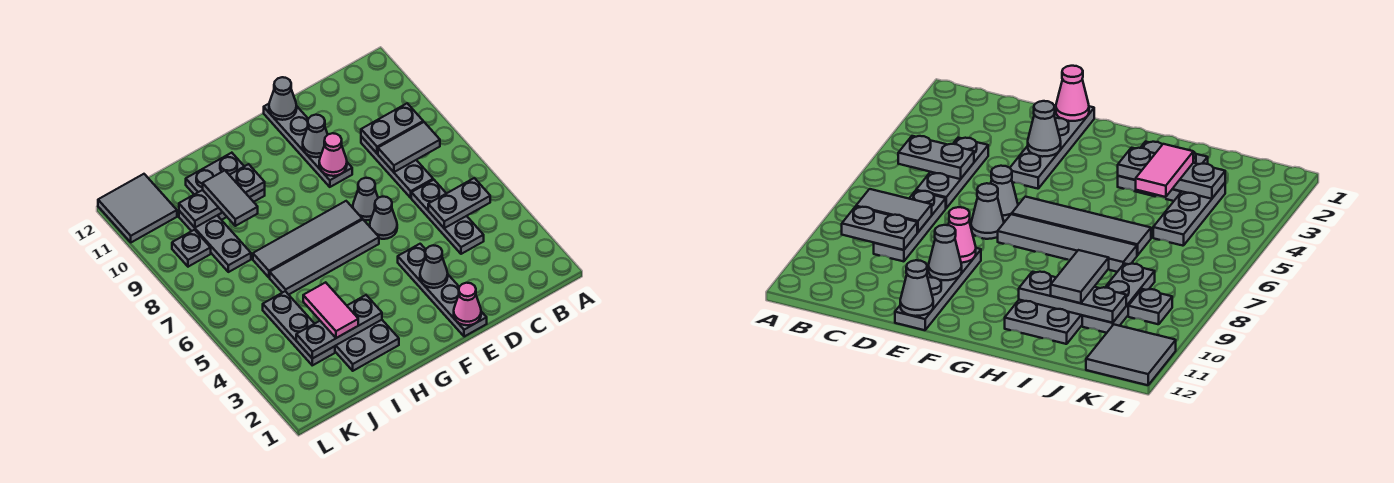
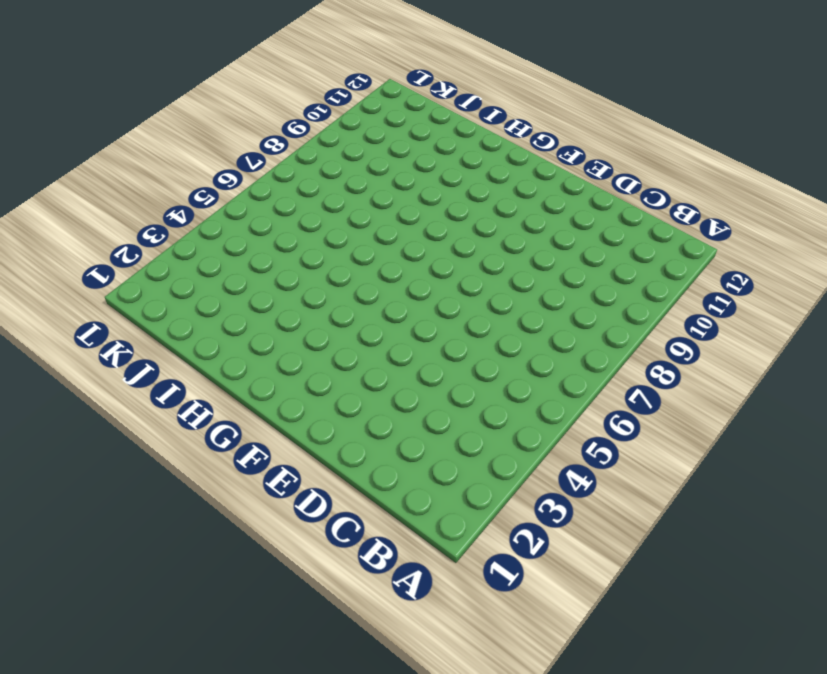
none -> grey 1x3 plate [411,180,484,254]
none -> grey 1x3 plate [361,136,433,198]
none -> grey 1x4 plate [398,244,487,337]

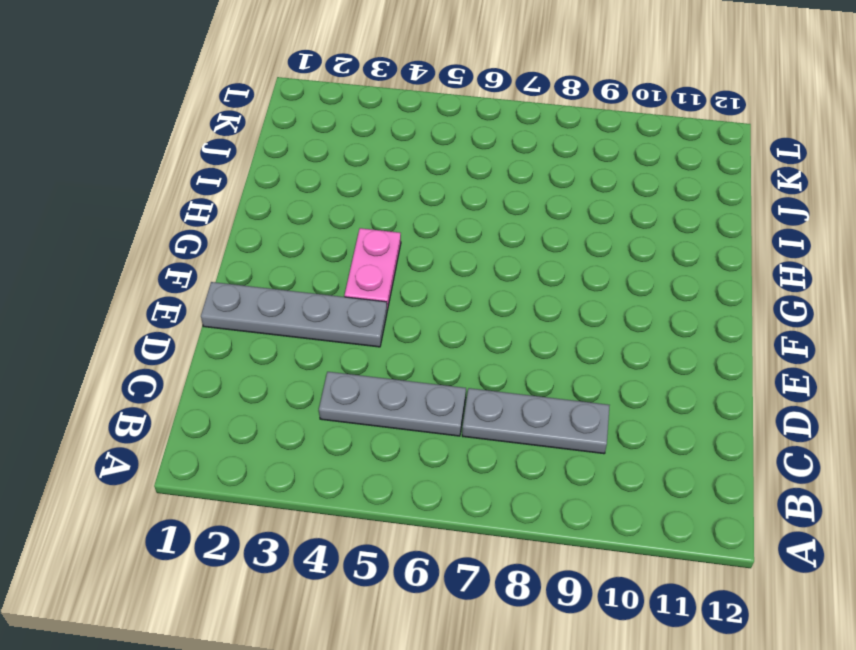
pink 1x2 plate [345,228,401,310] -> none
none -> grey 1x1 cone [370,197,397,239]
none -> grey 1x1 cone [353,178,378,220]
none -> grey 1x4 plate [264,104,352,187]

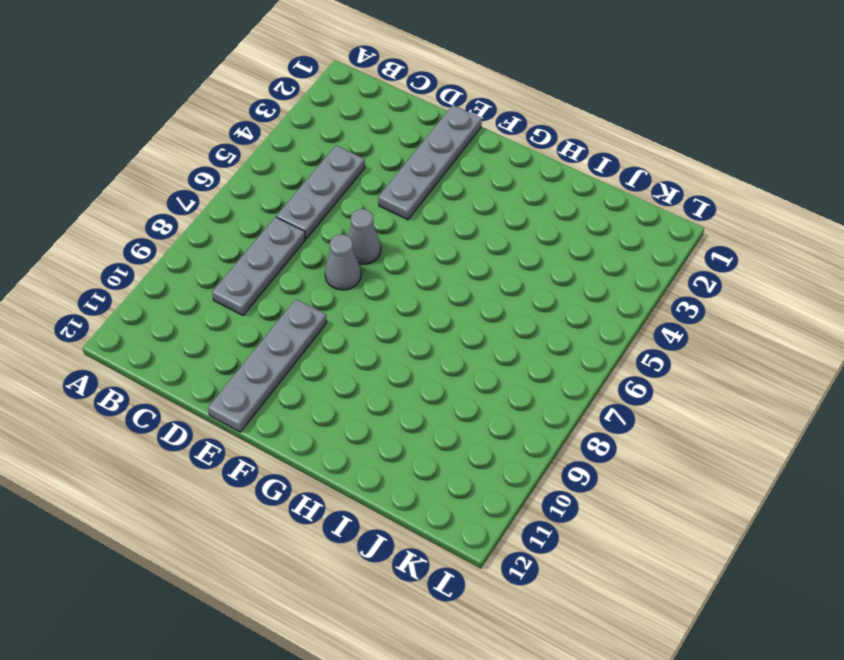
none -> grey 1x4 tile [270,220,379,295]
none -> grey 1x4 tile [253,201,362,277]
none -> grey 2x2 plate [335,320,399,371]

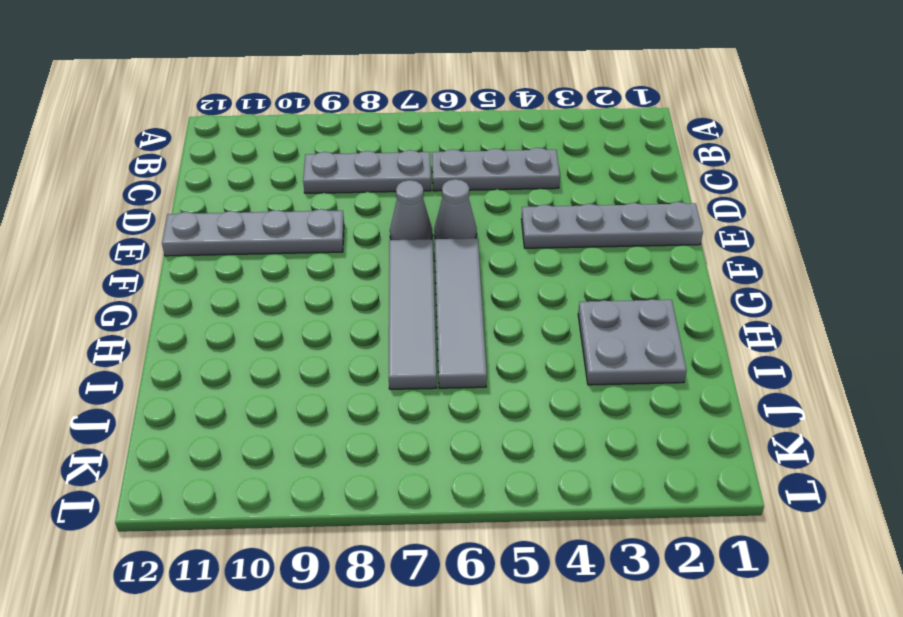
none -> grey 2x2 plate [186,153,265,220]
none -> grey 1x3 plate [263,291,335,365]
none -> grey 1x3 plate [179,211,251,272]

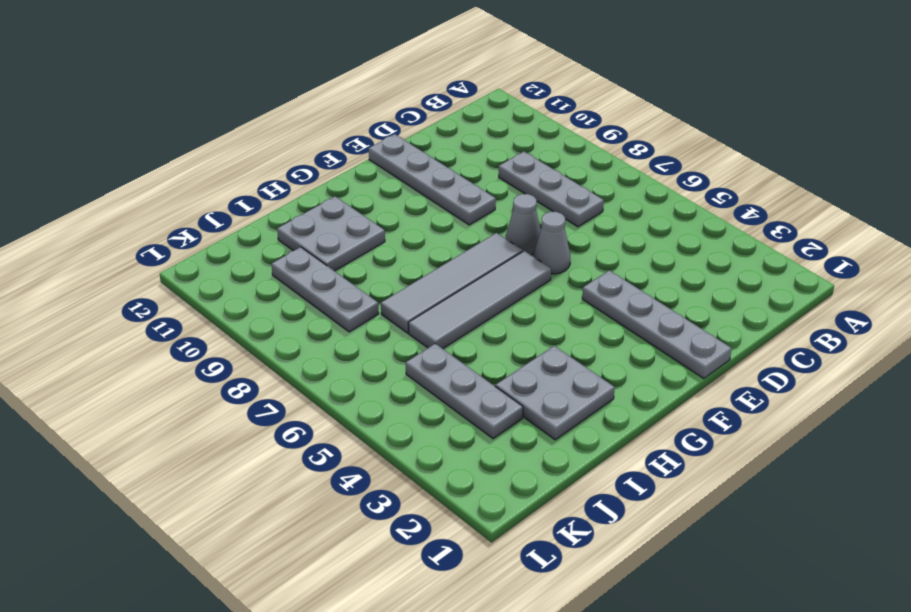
none -> grey 1x3 plate [411,180,484,254]
none -> grey 1x1 plate [172,230,211,267]
none -> grey 2x2 tile [98,174,177,242]

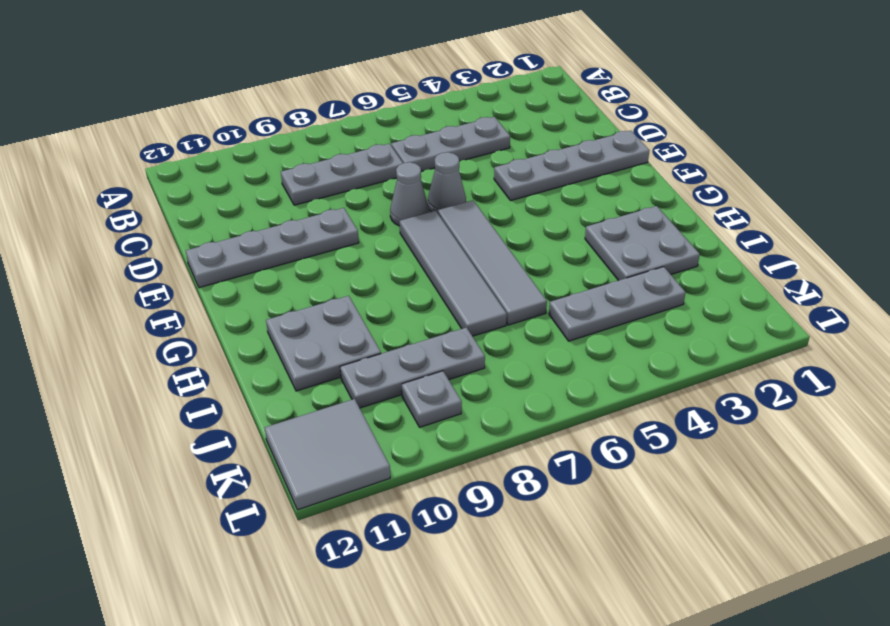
none -> grey 1x2 plate [428,178,490,228]
none -> grey 1x2 tile [378,122,440,172]
none -> grey 1x2 plate [361,103,423,153]

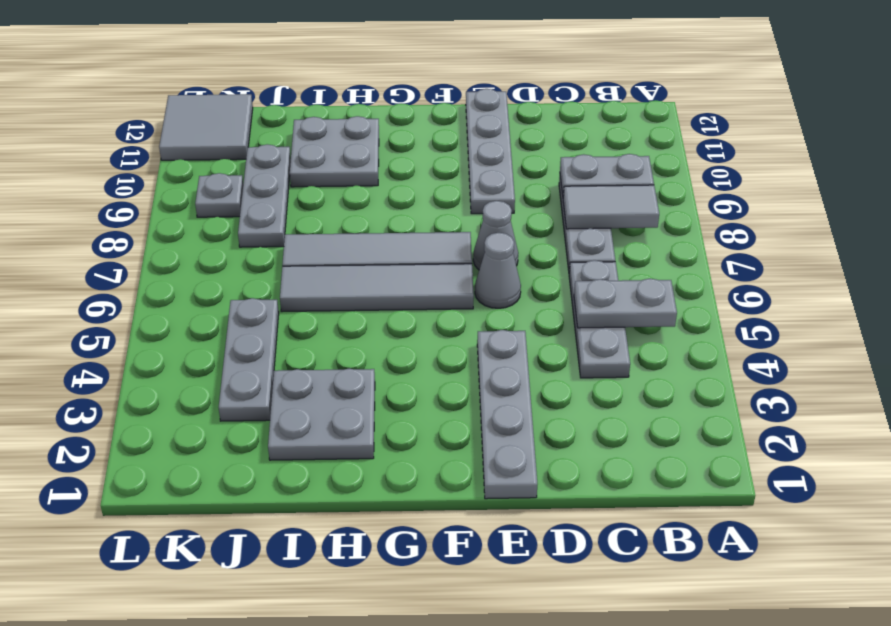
none -> pink 1x1 cone [454,283,481,325]
none -> grey 1x1 cone [420,245,448,288]
none -> pink 1x1 cone [319,133,347,176]

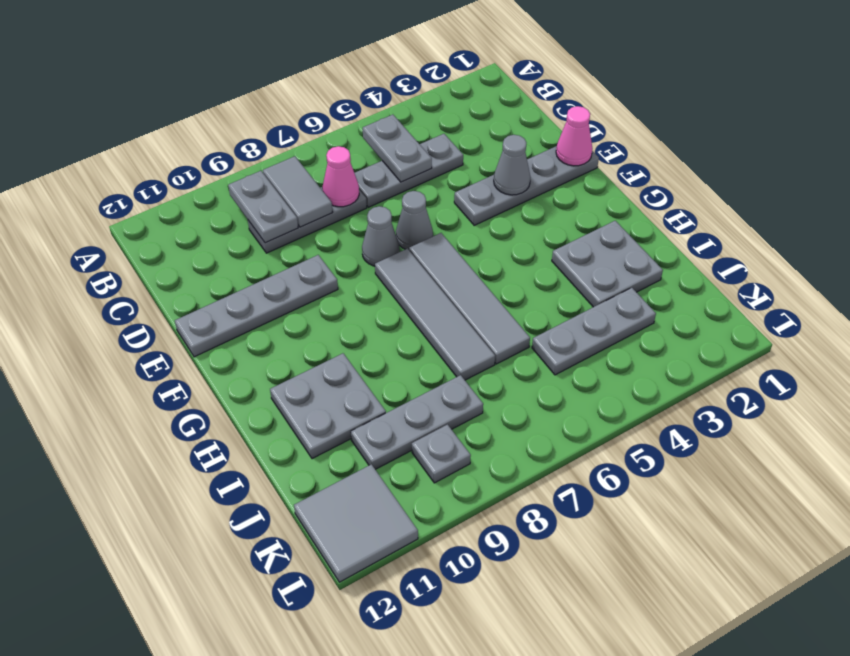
pink 1x1 cone [322,146,359,207] -> pink 1x1 cone moved to [319,133,347,176]
none -> grey 1x1 cone [303,115,328,157]
none -> grey 1x1 cone [269,77,297,120]
none -> grey 1x3 plate [296,295,382,359]

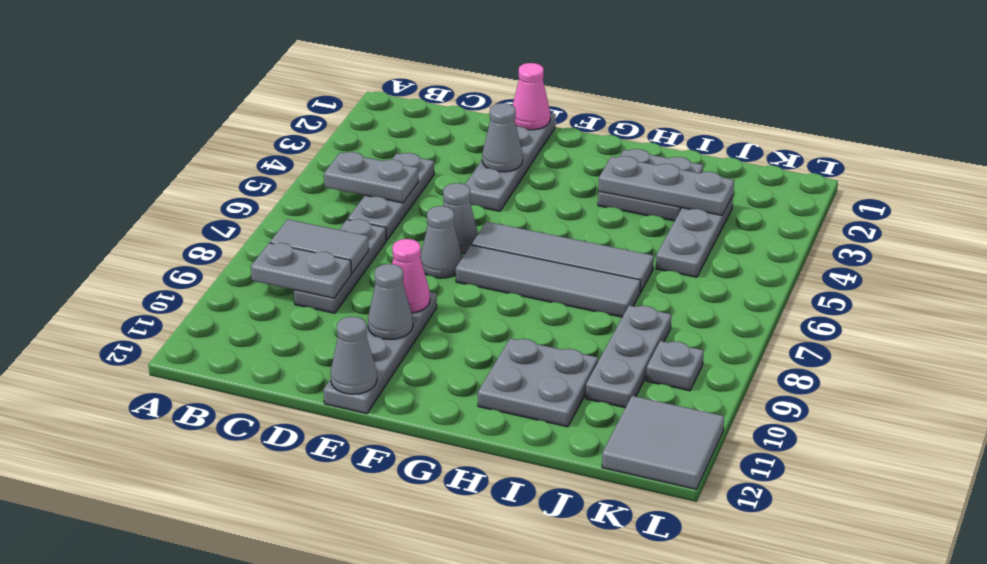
none -> grey 1x3 plate [179,164,265,228]
none -> pink 1x2 tile [303,282,358,338]
none -> grey 1x2 tile [203,170,258,226]

